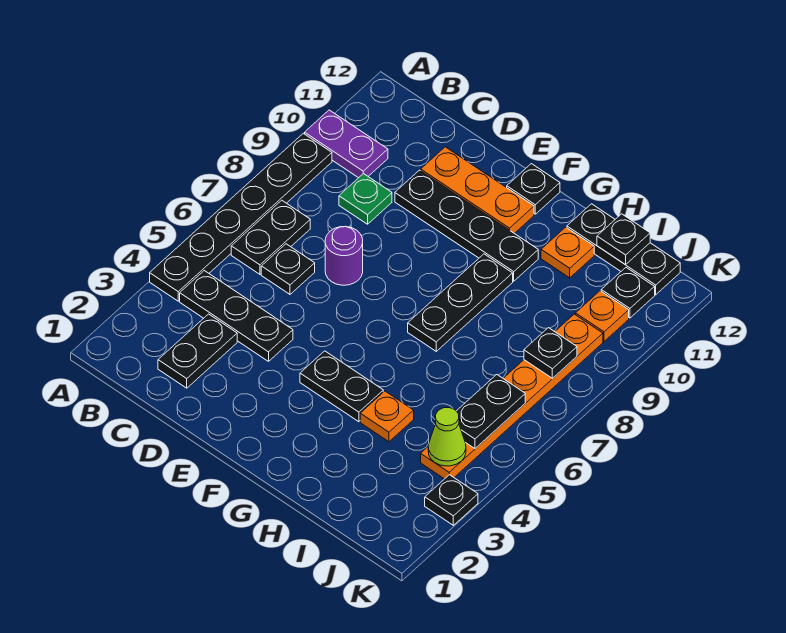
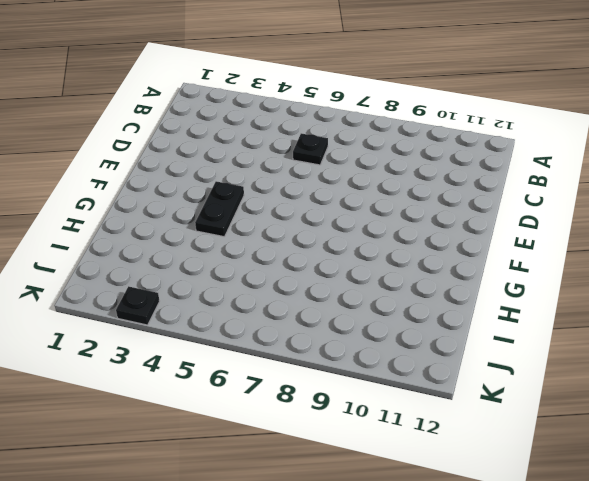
none -> black 1x6 plate [150,133,332,301]
none -> purple 1x2 plate [305,110,388,178]
none -> black 1x3 plate [180,271,293,361]

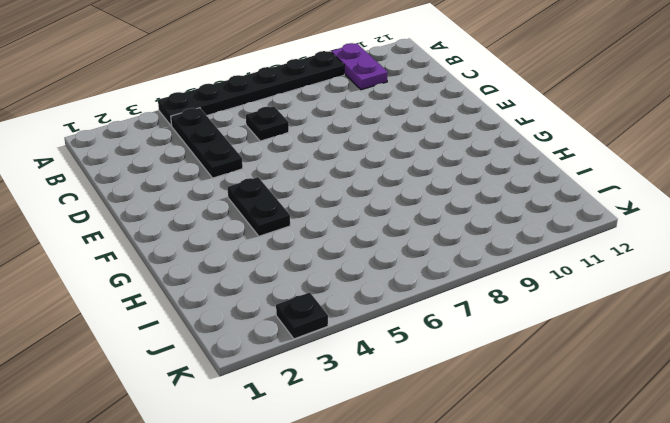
none -> black 1x2 plate [231,200,310,274]
none -> black 1x2 plate [158,314,237,388]
none -> green 1x1 plate [339,173,392,224]

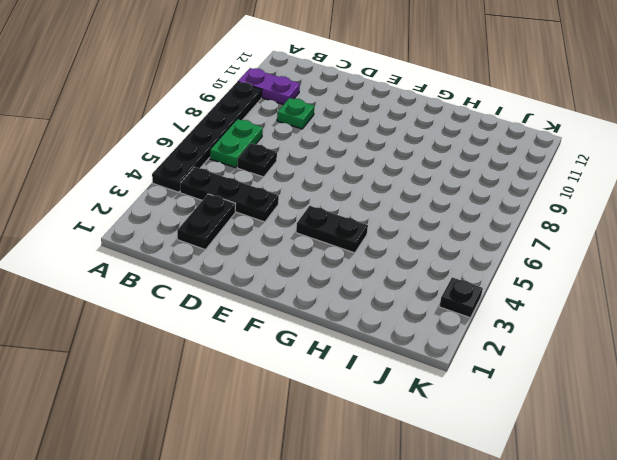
green 1x2 plate [210,119,263,168] -> black 1x2 plate [231,200,310,274]
none -> purple 1x1 round brick [325,227,363,285]
none -> black 1x4 plate [395,170,538,281]
none -> orange 1x3 plate [421,147,534,233]

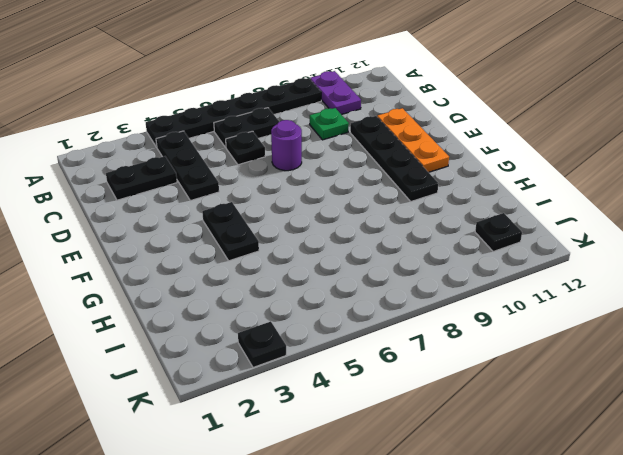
none -> black 1x1 plate [507,164,560,214]
none -> black 1x3 plate [408,254,513,351]
none -> orange 1x1 plate [360,391,414,442]

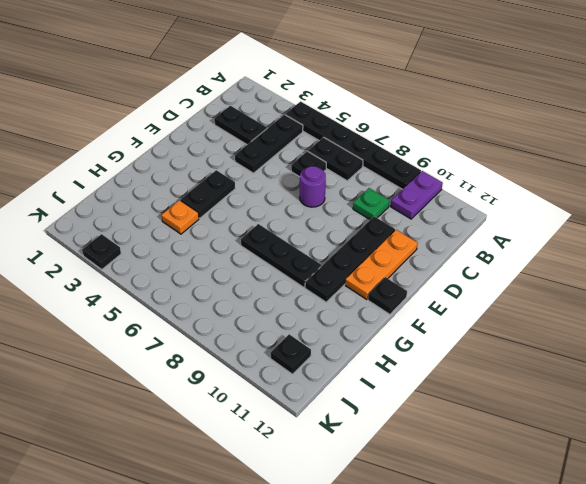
none -> orange 1x1 plate [541,227,594,278]
none -> black 1x3 plate [567,204,680,295]
none -> orange 1x6 plate [421,314,603,479]

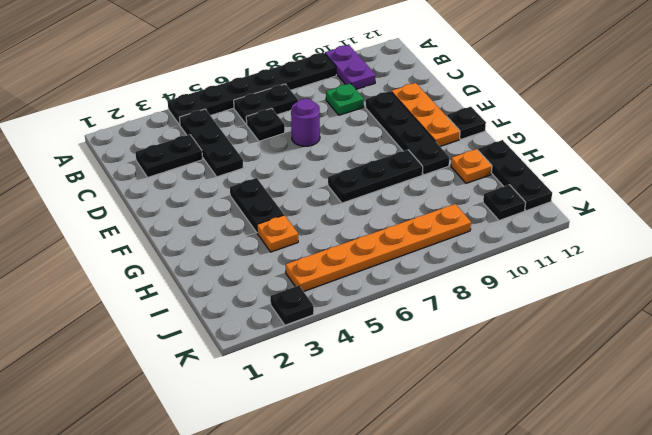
none -> orange 1x1 plate [575,291,629,341]
none -> black 1x1 plate [597,214,650,265]
none -> lime 1x1 cone [428,408,466,466]

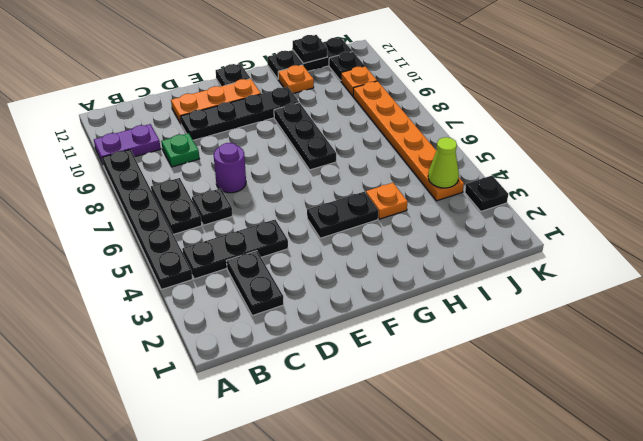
none -> black 1x2 plate [457,375,525,448]
none -> black 1x1 plate [524,328,577,378]

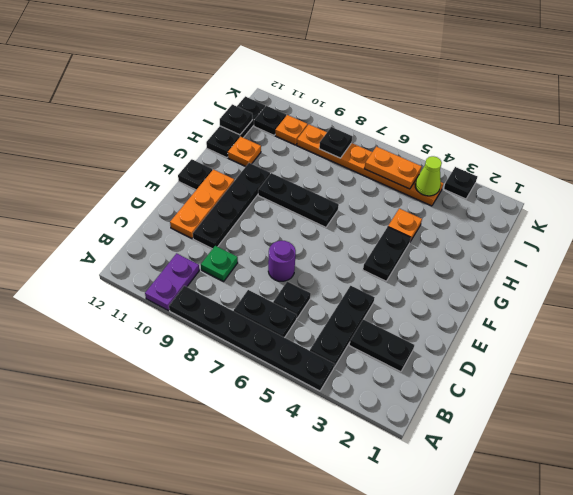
orange 1x2 plate [364,147,422,189] -> black 1x2 plate [457,375,525,448]

